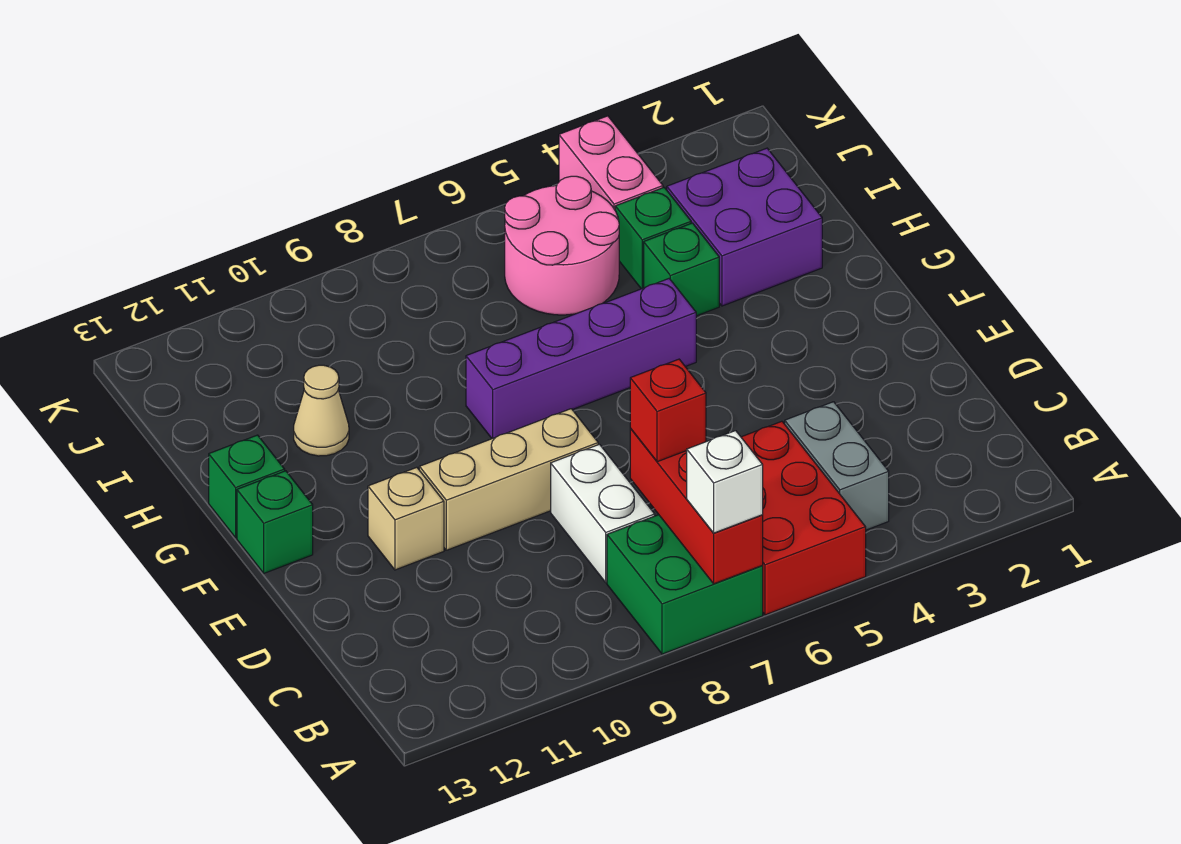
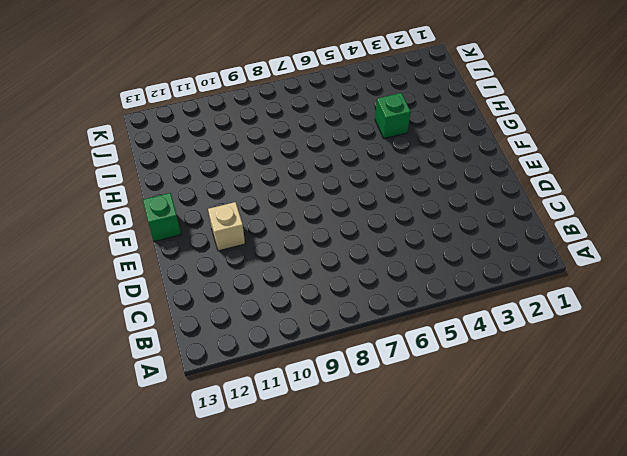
none -> red 2x3 brick [741,421,866,615]
none -> green 2x2 brick [607,515,763,654]
none -> grey 1x2 brick [785,402,889,530]

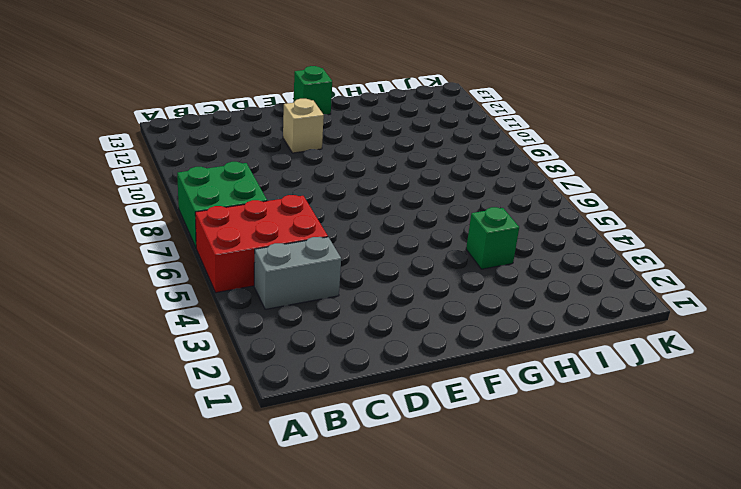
none -> white 1x2 brick [551,444,655,583]
none -> tan 1x3 brick [419,409,598,550]
none -> purple 1x4 brick [466,279,696,439]

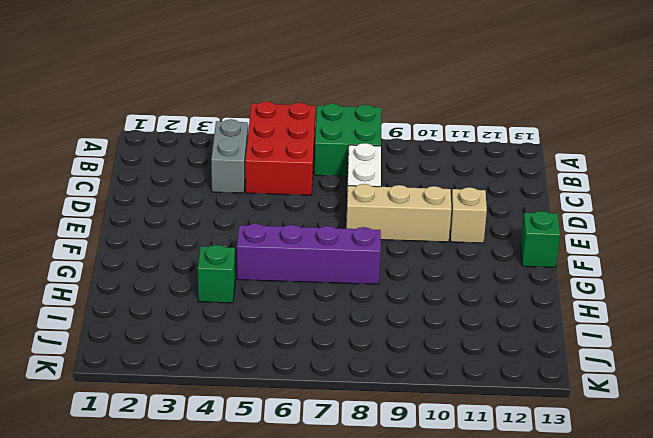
none -> green 1x1 brick [209,435,285,538]
none -> purple 2x2 brick [667,148,822,306]
none -> tan 1x1 cone [294,365,349,456]

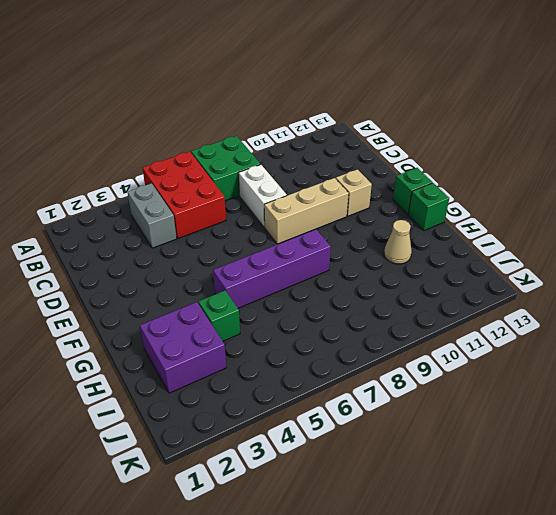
none -> green 1x1 brick [615,188,691,289]
none -> pink 2x2 round brick [505,176,619,315]
none -> pink 1x2 brick [559,116,663,210]

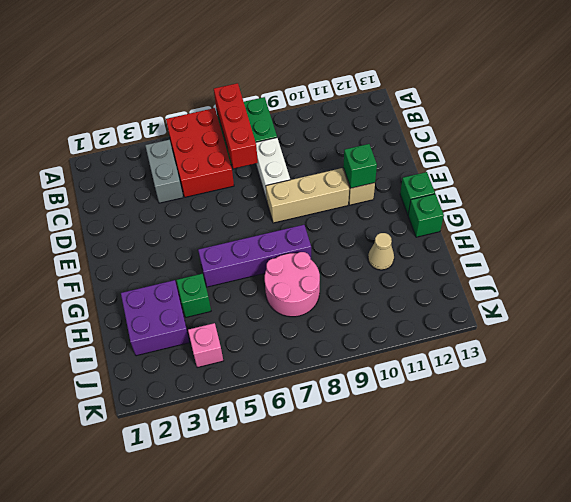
green 1x1 brick [343,144,377,188] -> green 1x1 brick moved to [615,188,691,289]
pink 2x2 round brick [265,252,320,317] -> pink 2x2 round brick moved to [505,176,619,315]
pink 1x1 brick [188,323,223,368] -> pink 1x2 brick [559,116,663,210]
none -> white 1x1 brick [687,431,763,533]
none -> red 1x1 brick [630,359,706,462]

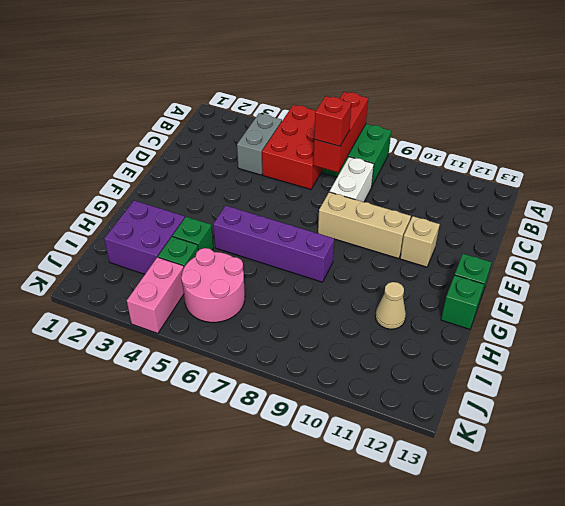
none -> white 1x1 brick [687,431,763,533]

